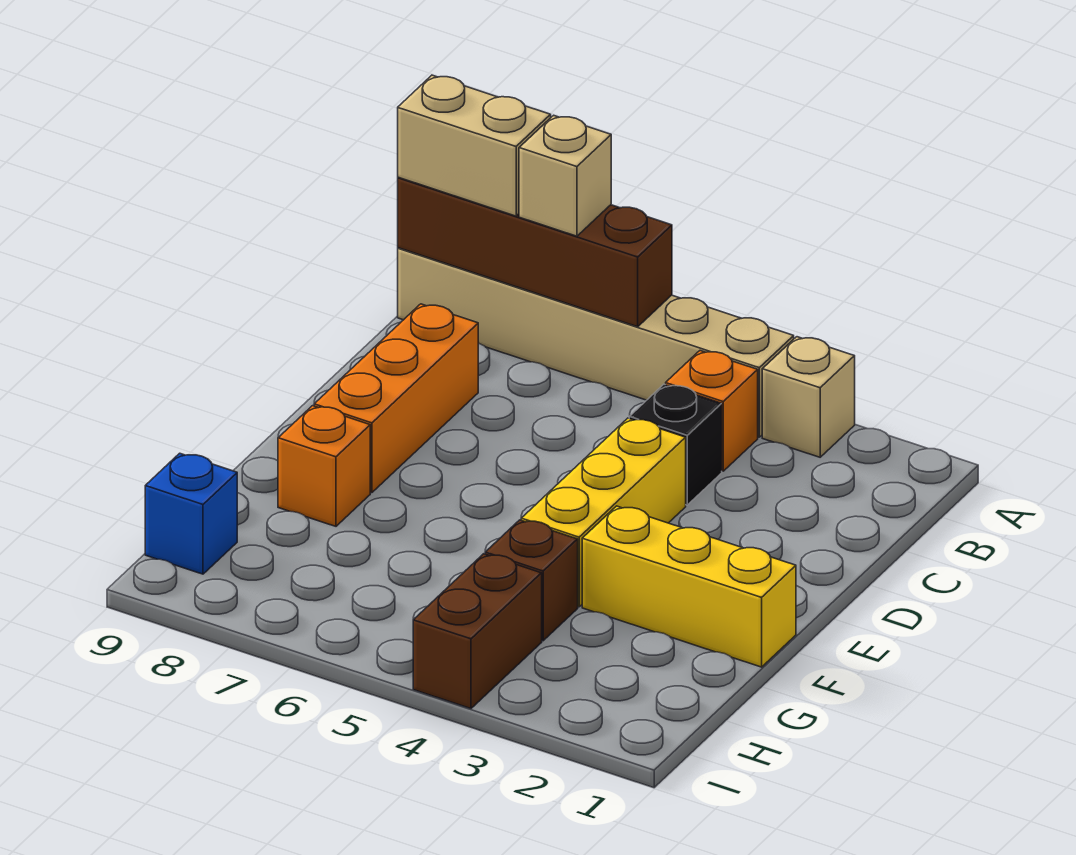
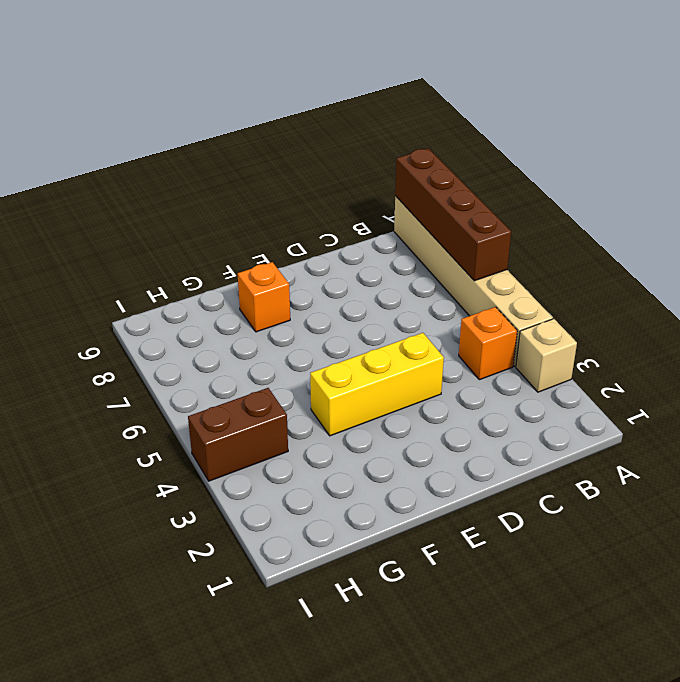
none -> black 1x1 brick [629,384,722,505]
none -> orange 1x3 brick [314,304,478,493]
none -> yellow 1x3 brick [582,506,796,667]

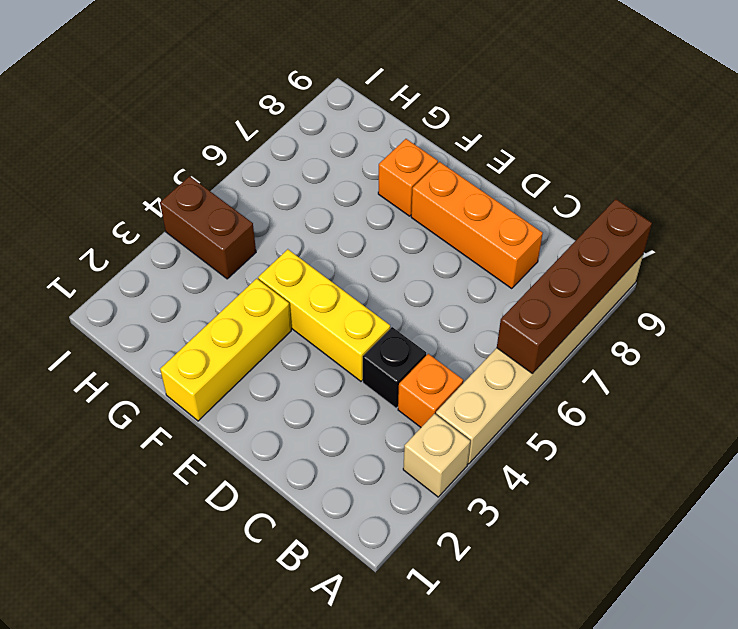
none -> brown 1x1 brick [485,520,578,641]
none -> blue 1x1 brick [145,453,237,574]
none -> tan 1x1 brick [519,115,611,236]

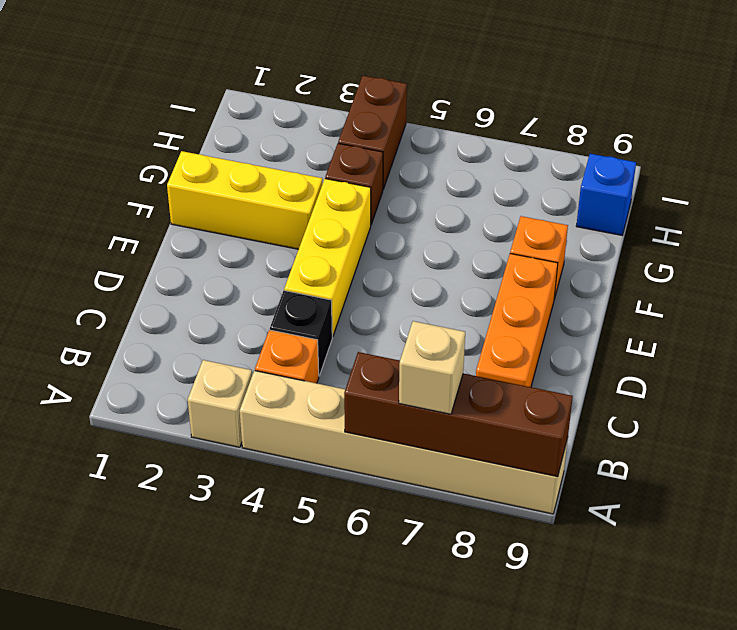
none -> tan 1x2 brick [398,75,551,216]

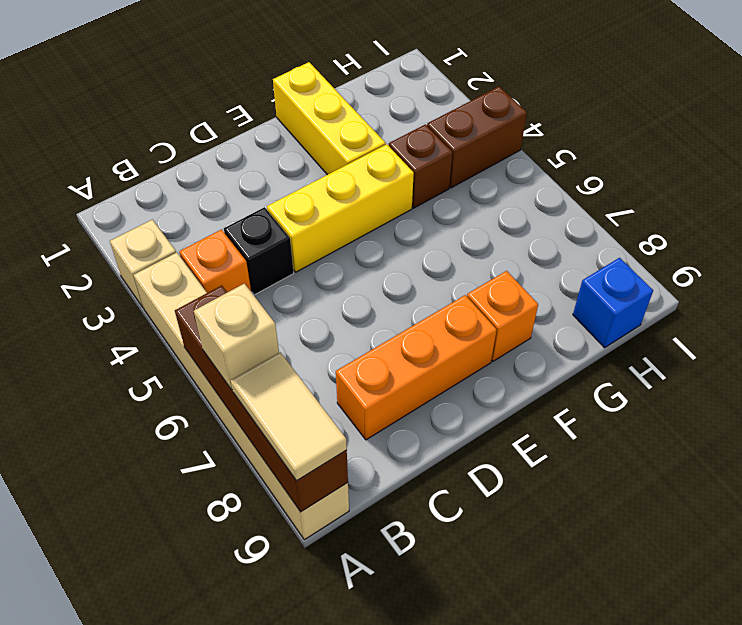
tan 1x2 tile [231,352,347,481] -> tan 1x2 brick [398,75,551,216]

